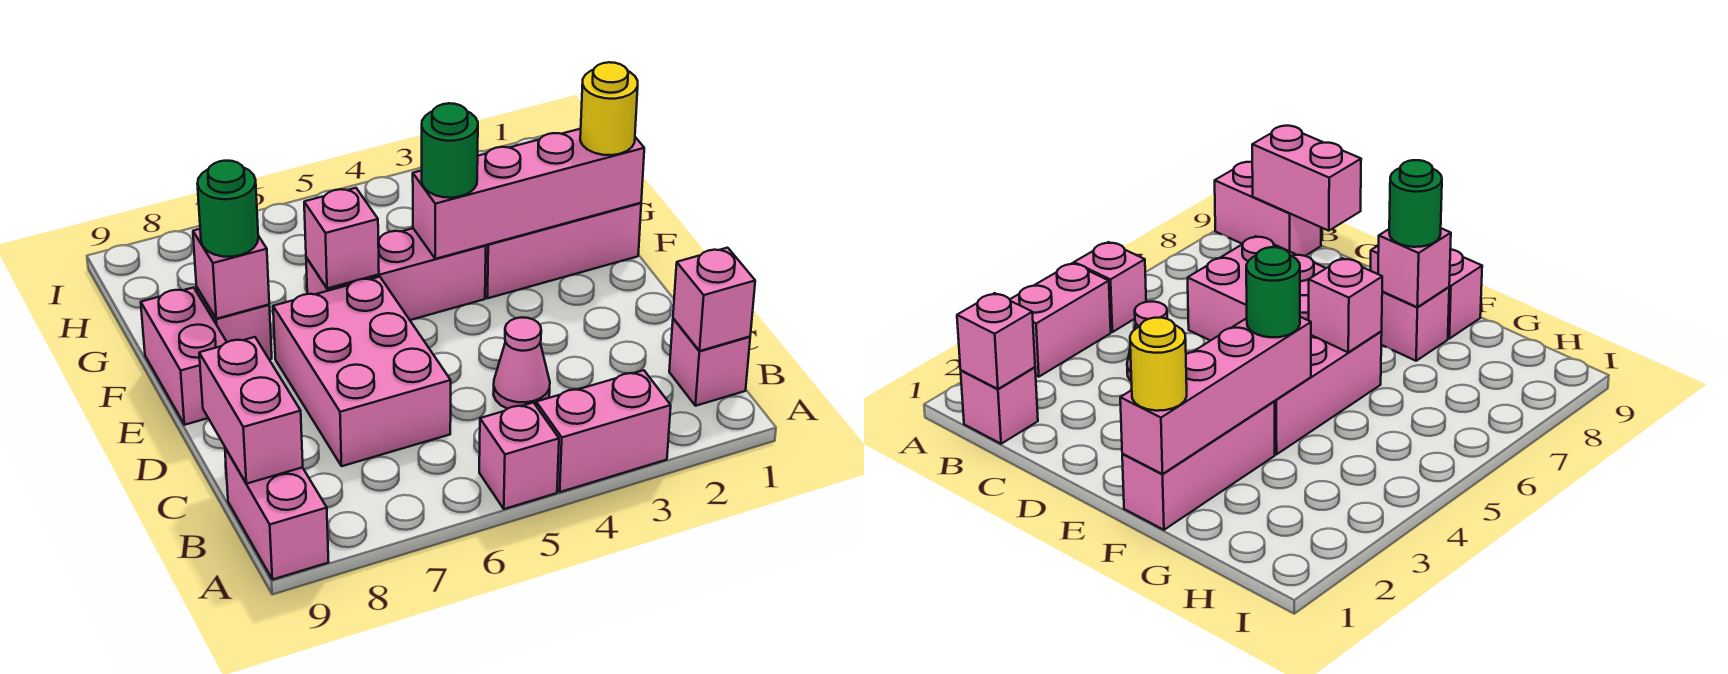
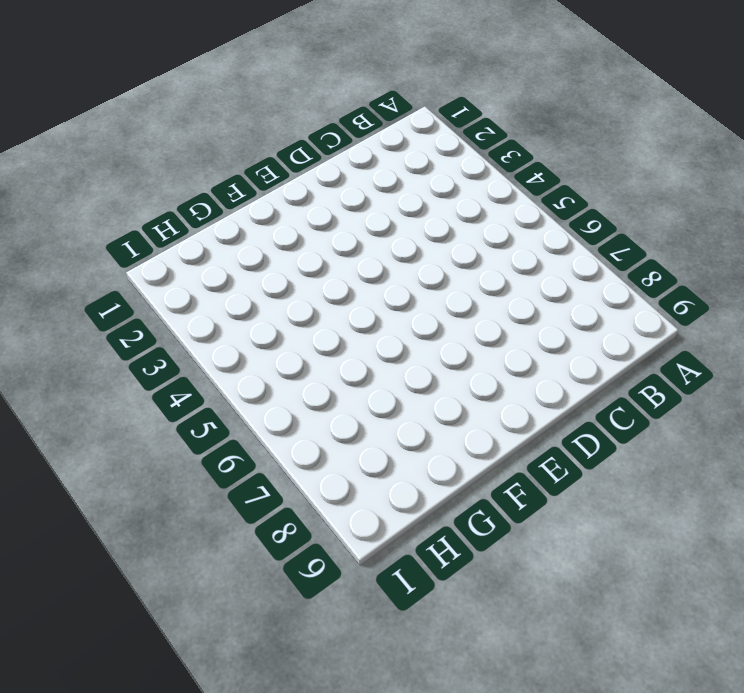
none -> pink 1x2 brick [536,370,671,492]
none -> pink 1x1 brick [479,403,559,509]
none -> pink 1x2 brick [225,448,328,580]

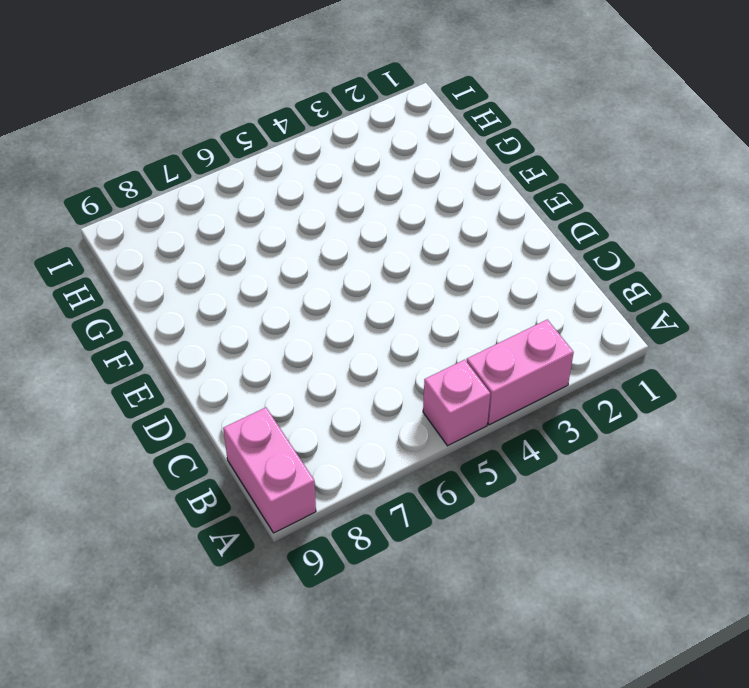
none -> pink 1x1 brick [669,318,750,406]
none -> pink 1x1 cone [493,317,550,409]
none -> pink 2x3 brick [273,277,451,466]

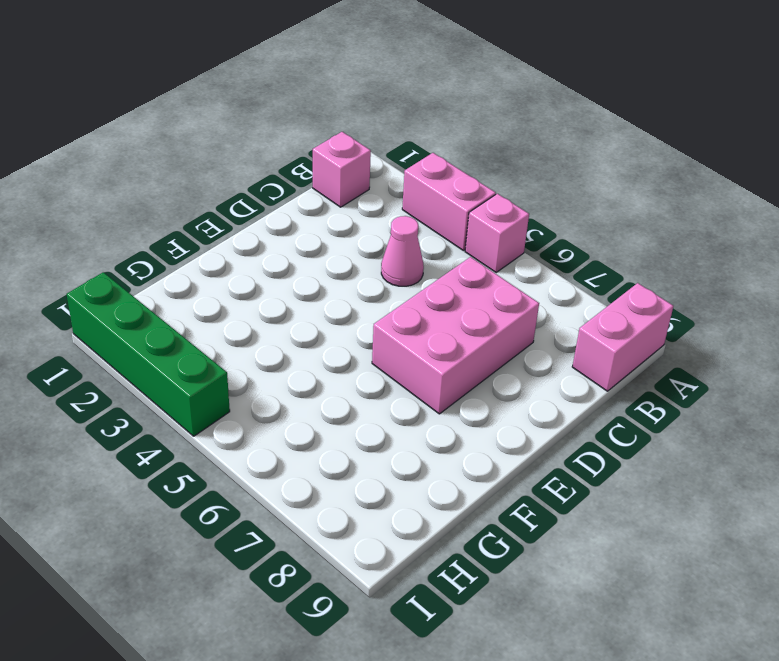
green 1x4 brick [67,272,230,436] -> none
none -> pink 1x2 brick [141,288,227,425]
none -> pink 1x3 brick [485,203,641,298]
none -> pink 1x3 brick [306,228,486,320]

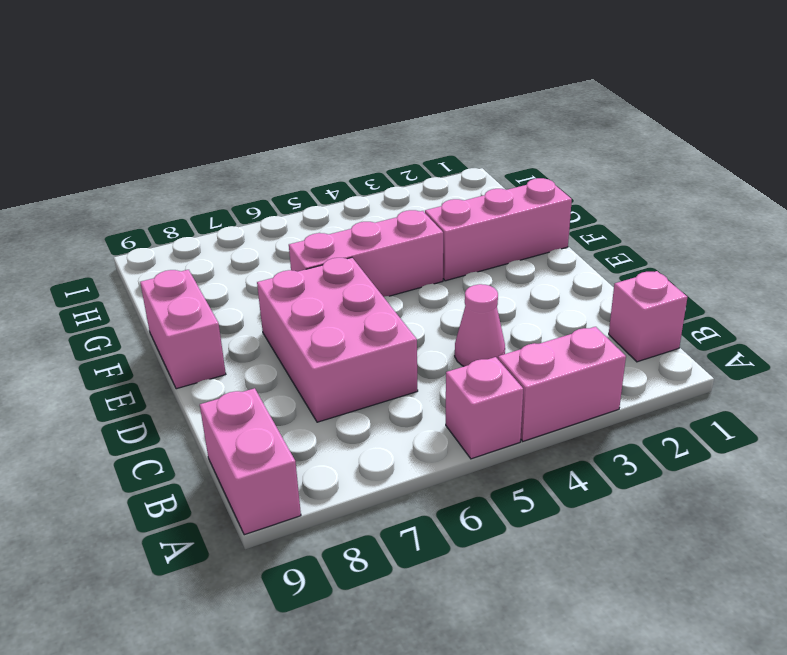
none -> pink 1x1 brick [197,288,272,359]
none -> pink 1x1 brick [673,248,755,351]
none -> pink 1x2 brick [199,337,303,484]

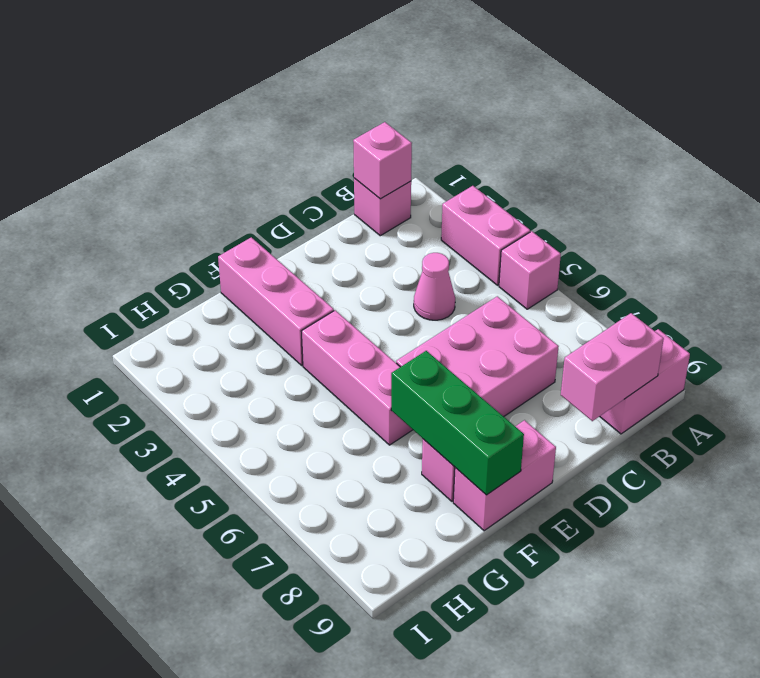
green 1x3 brick [391,351,524,495] -> pink 1x1 brick [193,229,269,319]
none -> pink 1x4 brick [413,129,644,259]
none -> pink 1x1 brick [304,188,379,288]
none -> yellow 1x1 round brick [580,62,638,155]

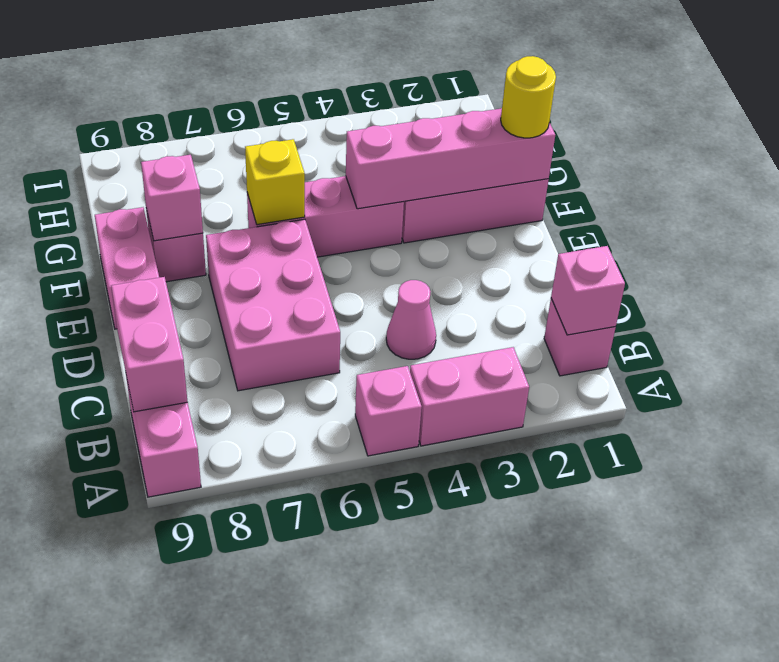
yellow 1x1 brick [245,139,305,225] -> pink 1x1 brick [304,188,379,288]
none -> green 1x1 round brick [422,103,478,198]
none -> green 1x1 round brick [197,161,258,257]

